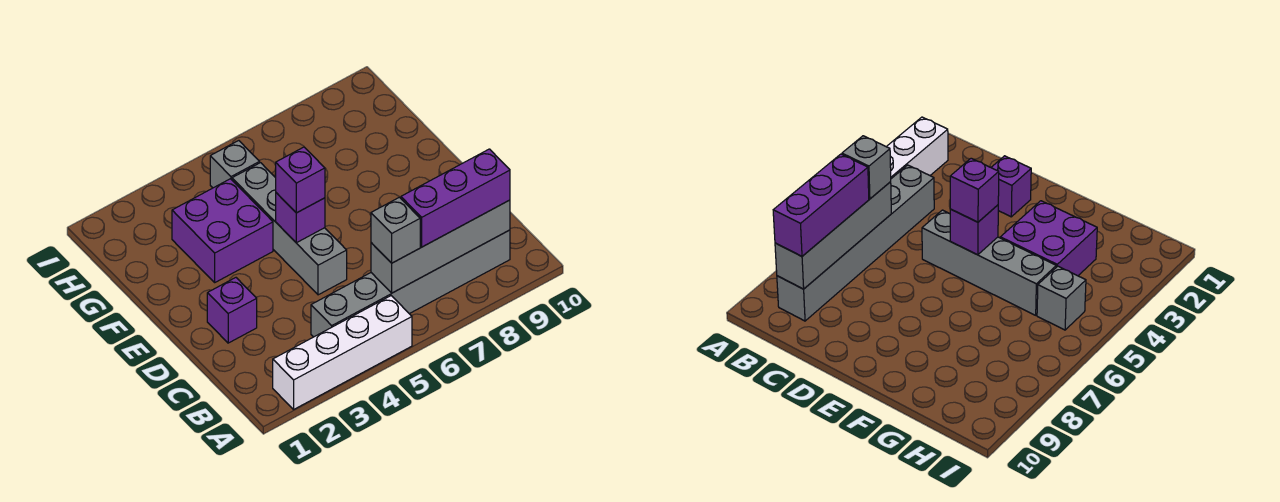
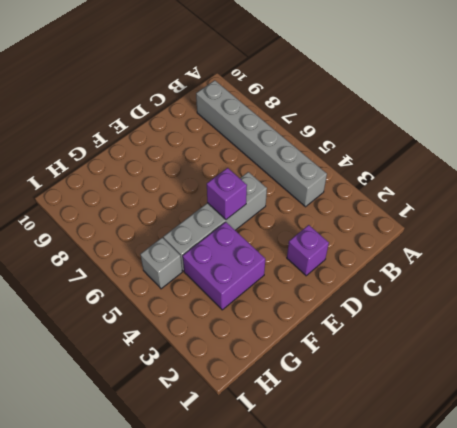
none -> white 1x4 brick [273,296,412,409]
none -> grey 1x4 brick [371,200,510,293]

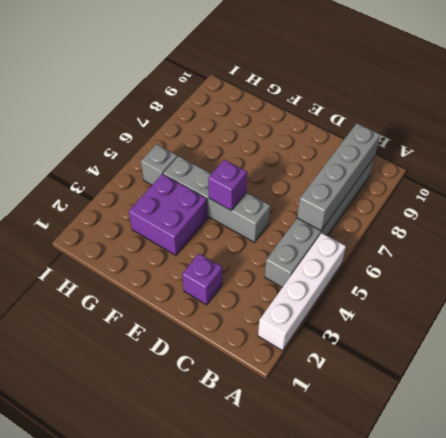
none -> grey 1x1 brick [371,197,420,263]
none -> purple 1x3 brick [401,149,510,247]

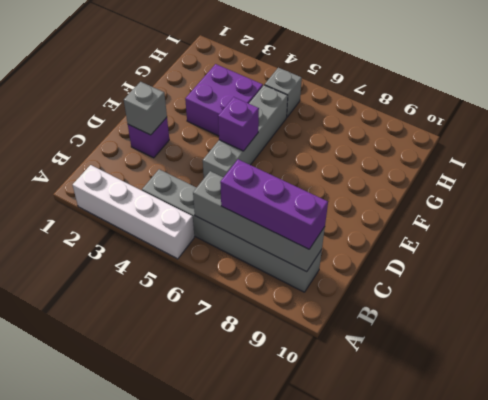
grey 1x1 brick [124,82,167,135] -> grey 1x1 brick moved to [371,197,420,263]
none -> purple 1x1 brick [276,147,325,213]

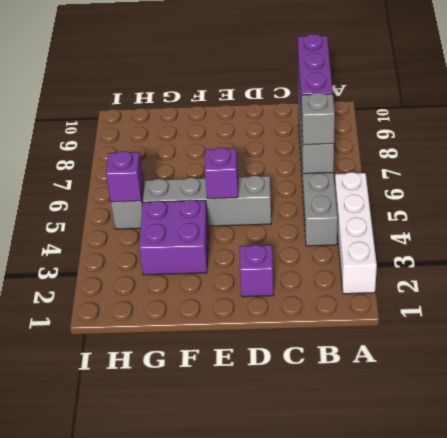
purple 1x1 brick [106,151,143,202] -> purple 1x1 brick moved to [276,147,325,213]

